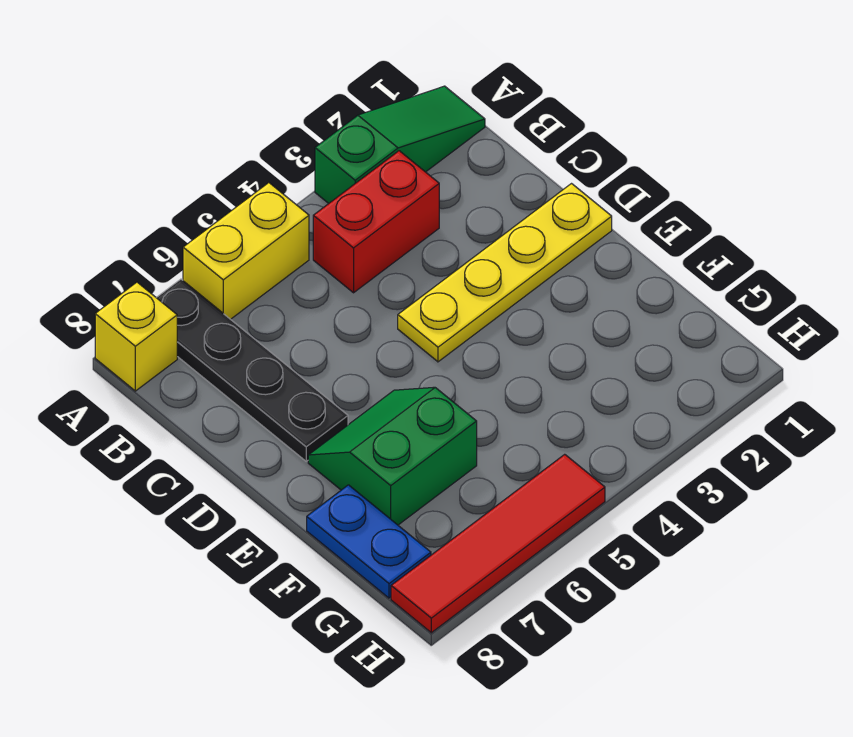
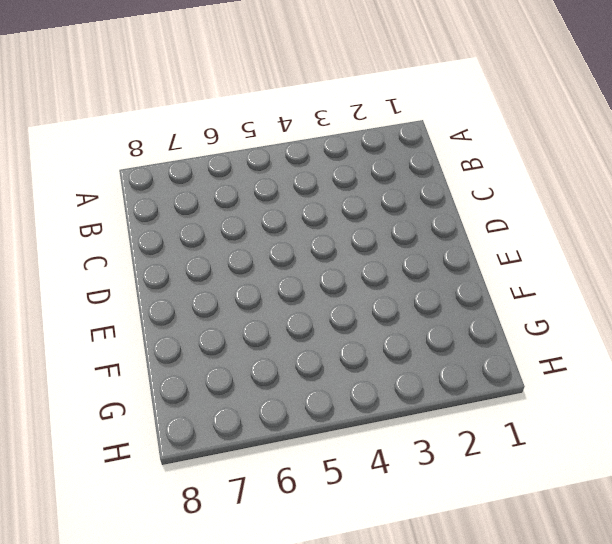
none -> green 1x3 slope [315,86,485,204]
none -> yellow 1x2 brick [183,183,309,319]

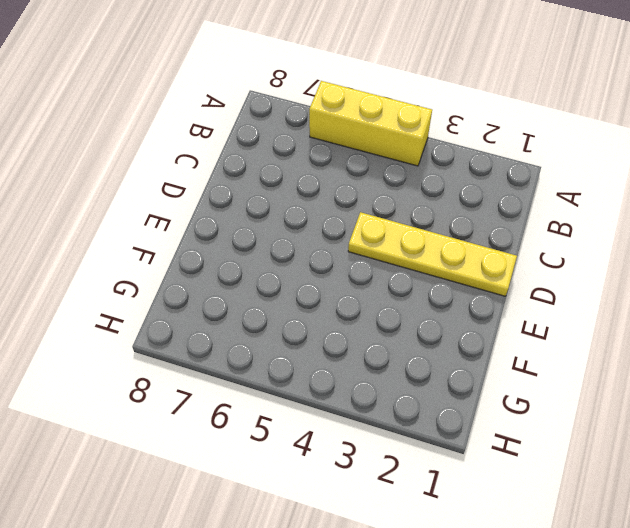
yellow 1x3 brick [309,81,432,166] -> yellow 1x2 brick [183,183,309,319]
none -> green 1x3 slope [315,86,485,204]
none -> black 1x4 plate [156,279,348,461]

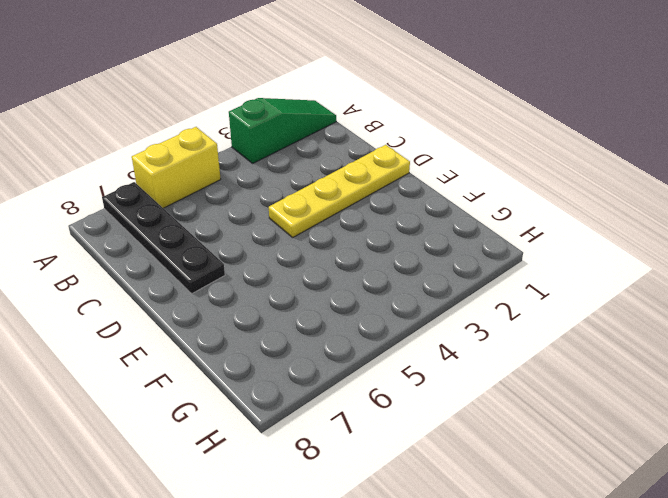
none -> yellow 1x1 brick [95,282,177,391]
none -> red 1x2 brick [313,151,439,293]

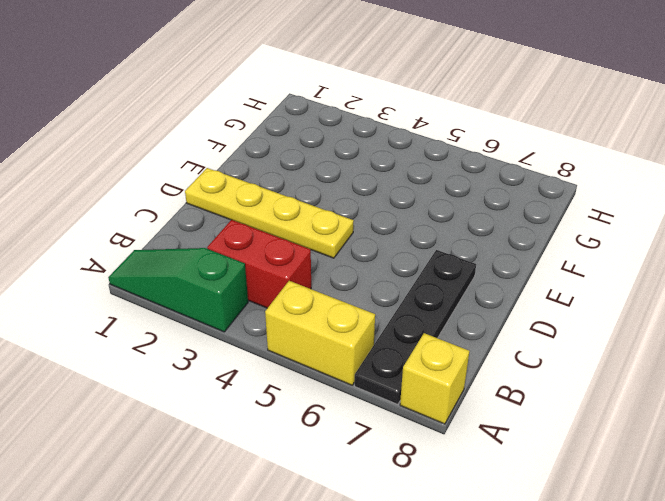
none -> green 2x2 slope [308,387,477,525]
none -> blue 1x2 plate [307,485,431,598]

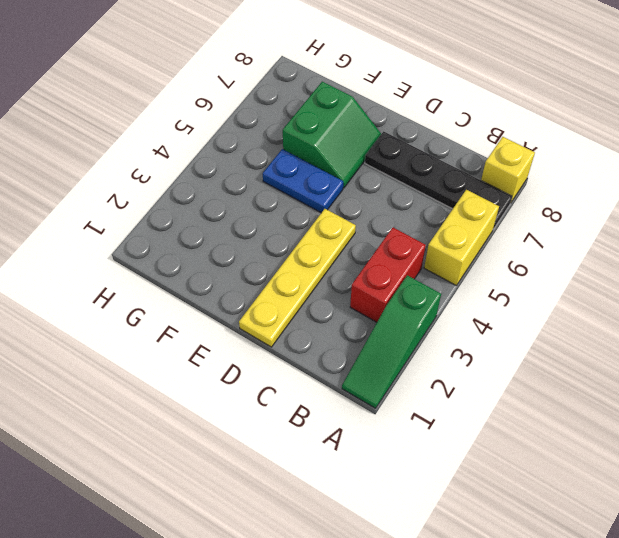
blue 1x2 plate [263,149,343,213] -> blue 1x2 plate moved to [307,485,431,598]
none -> red 1x4 tile [391,454,605,633]

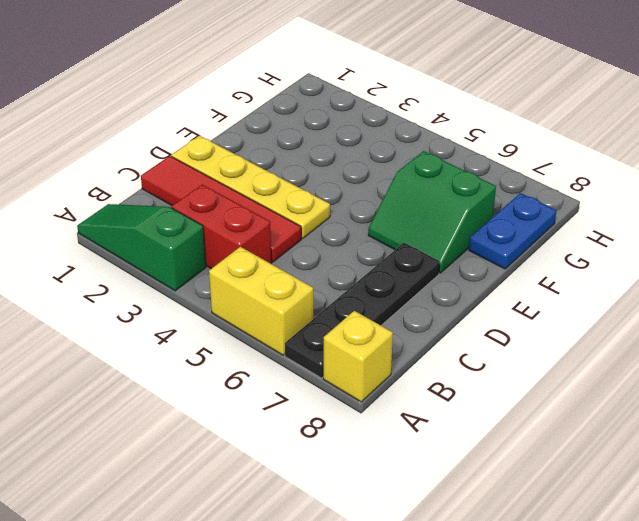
red 1x4 tile [141,156,301,262] -> red 1x4 tile moved to [391,454,605,633]

